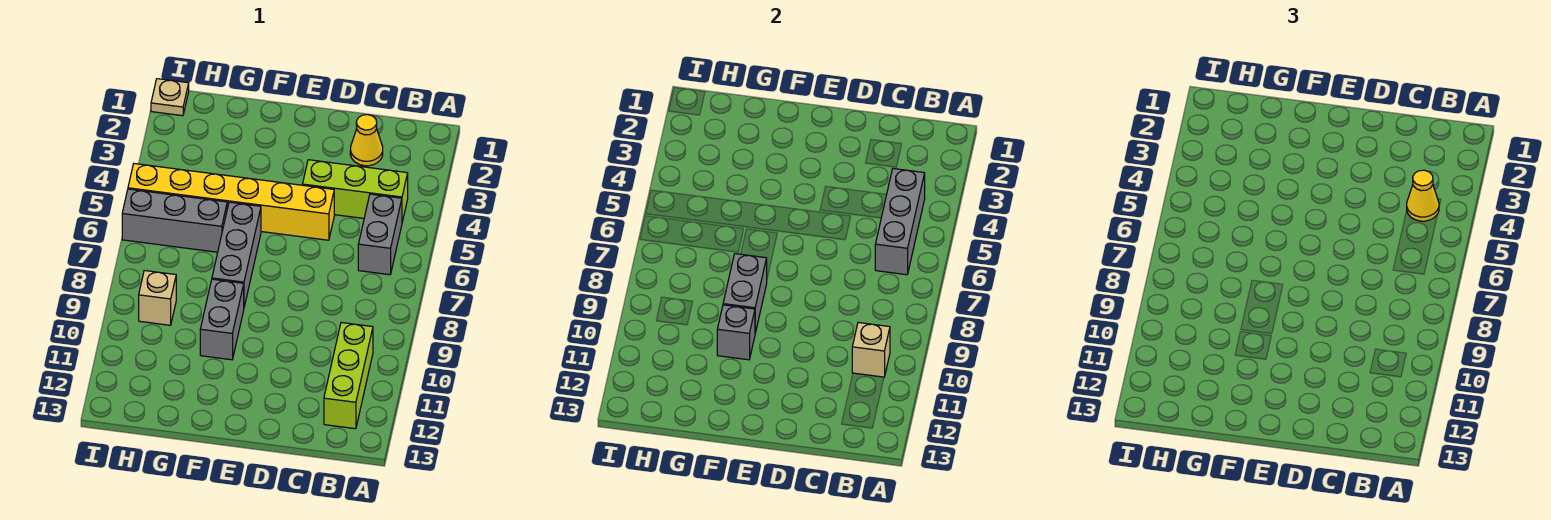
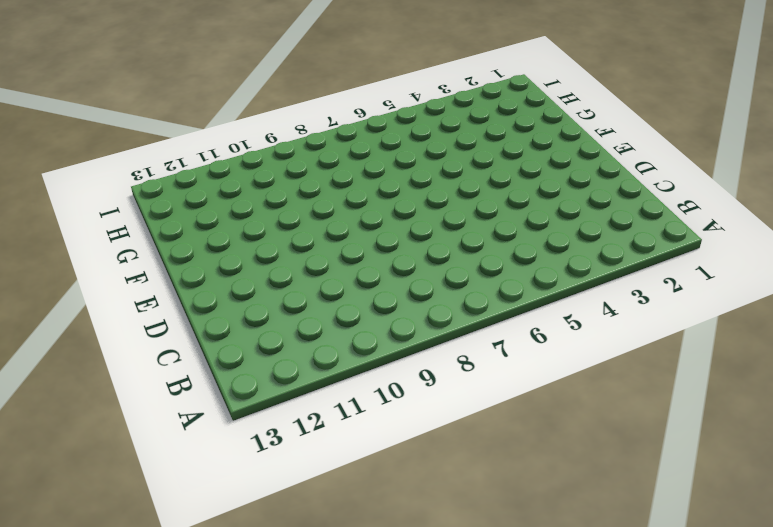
none -> lime 1x3 brick [303,160,408,222]
none -> grey 1x2 brick [358,194,402,275]
none -> lime 1x3 brick [324,322,373,429]

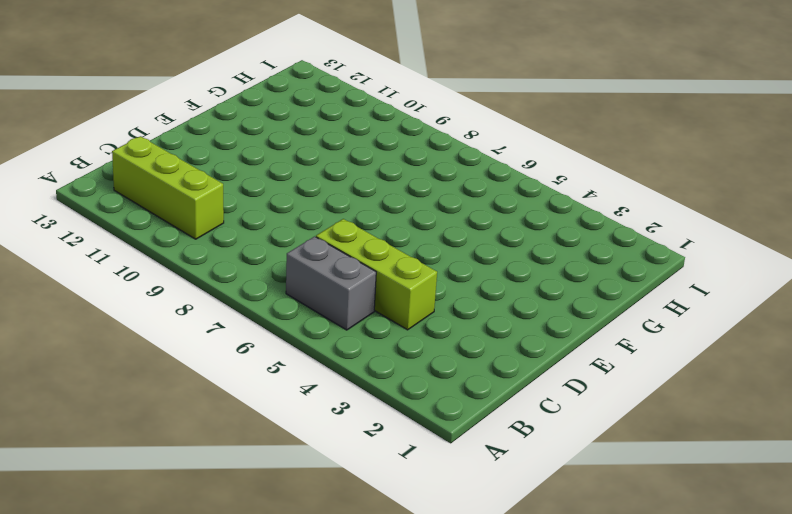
lime 1x3 brick [316,219,437,330] -> lime 1x3 brick turned to [303,160,408,222]
none -> yellow 1x1 cone [350,115,383,166]
none -> yellow 1x6 brick [128,164,334,240]
none -> grey 1x3 brick [212,202,261,307]

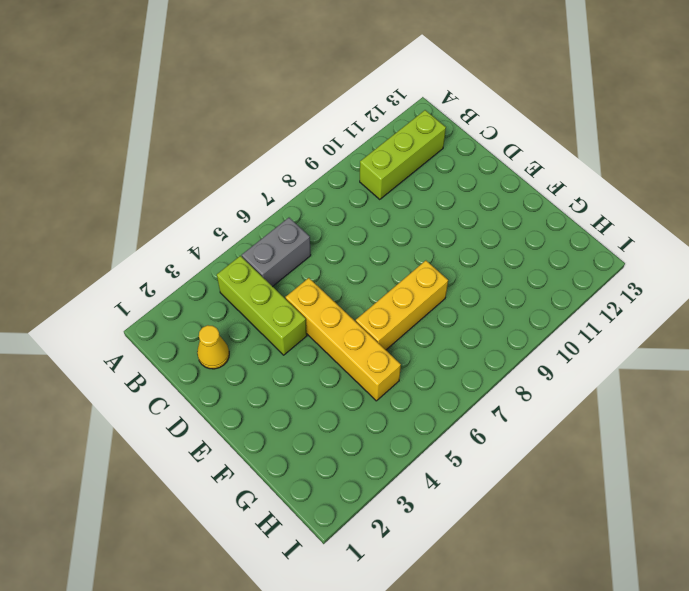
yellow 1x4 brick [285,278,401,401] -> yellow 1x6 brick [128,164,334,240]
yellow 1x3 brick [356,261,448,350] -> grey 1x3 brick [212,202,261,307]
none -> grey 1x2 brick [200,279,244,360]
none -> grey 1x3 brick [122,189,227,252]
none -> tan 1x1 brick [139,270,176,325]

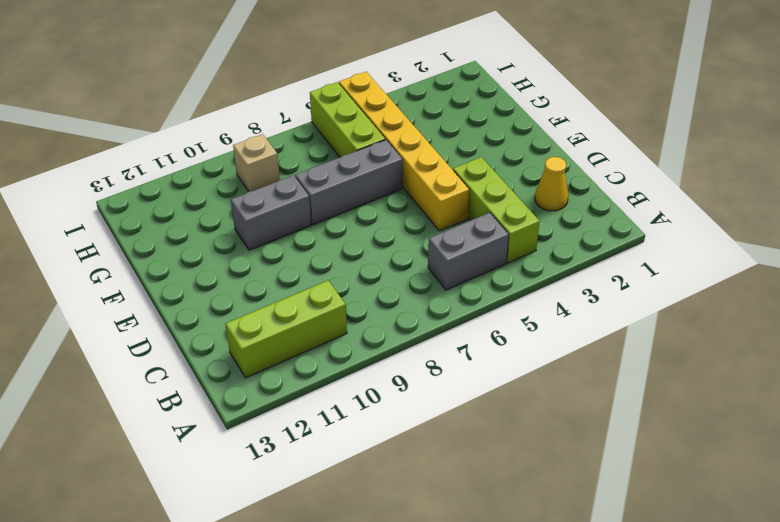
lime 1x3 brick [310,82,385,157] -> grey 1x3 brick [122,189,227,252]
none -> tan 1x1 plate [151,79,189,116]
none -> grey 1x3 brick [875,169,925,275]
none -> tan 1x1 brick [852,322,890,377]

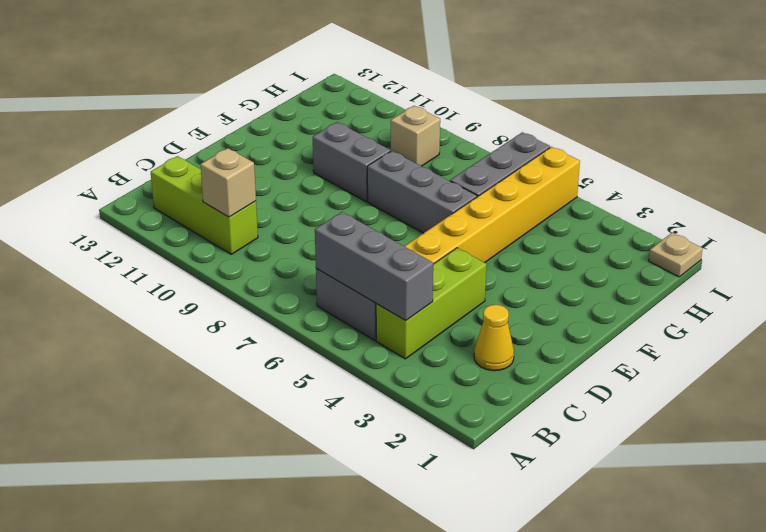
none -> grey 1x2 brick [723,254,767,333]
none -> grey 1x1 brick [717,305,755,360]
none -> yellow 1x1 cone [1407,170,1439,221]

